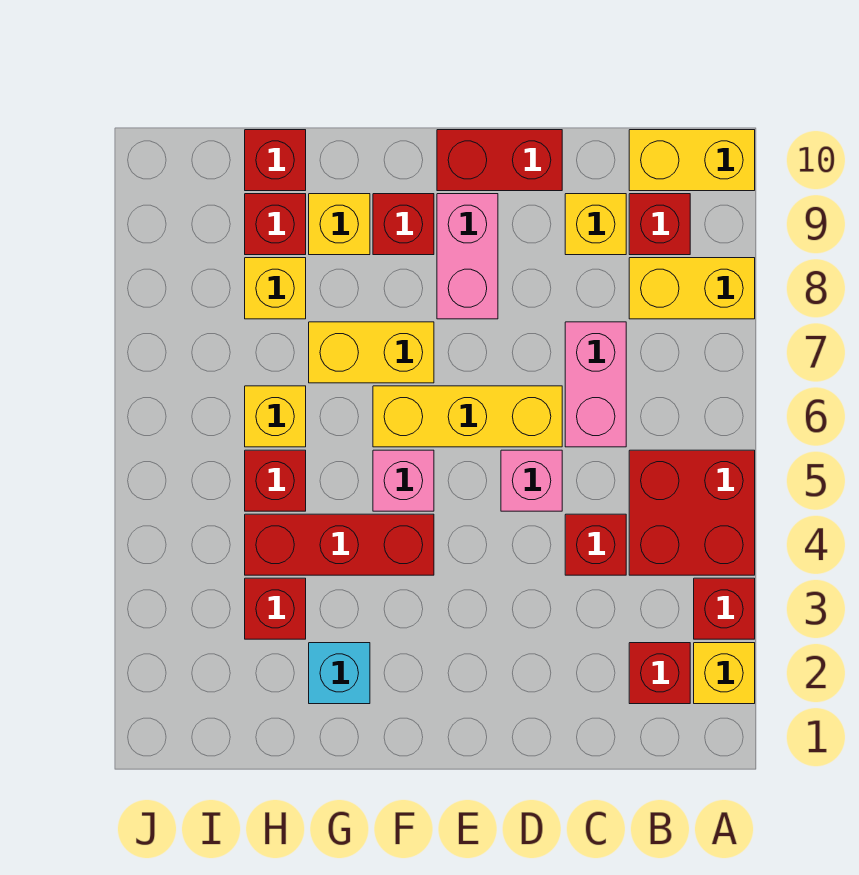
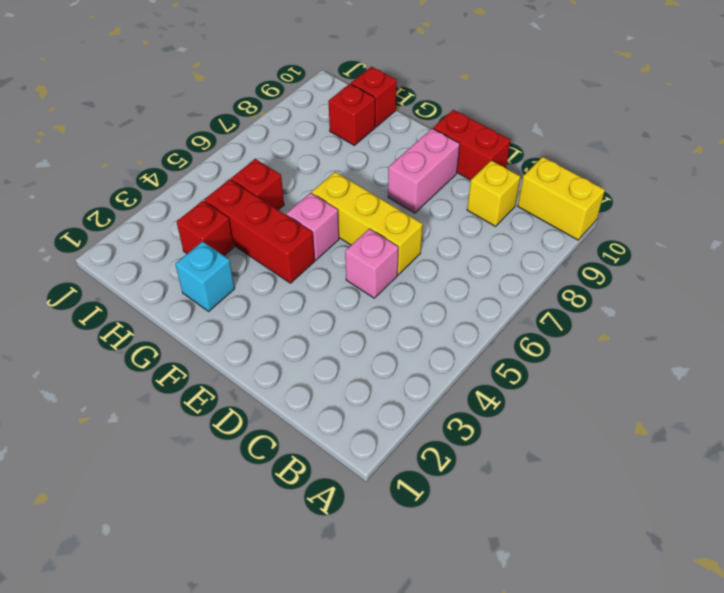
none -> yellow 1x1 brick [694,643,755,704]
none -> red 1x1 brick [694,578,755,639]
none -> red 2x2 brick [629,450,755,575]

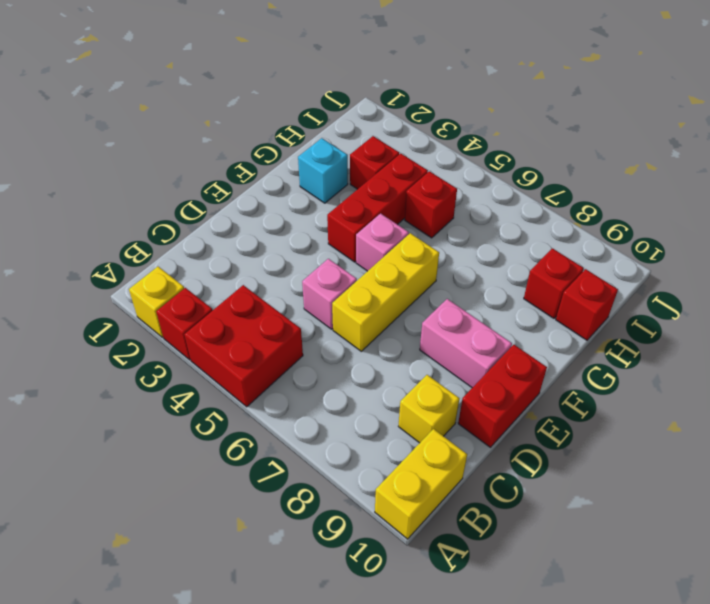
none -> yellow 1x2 brick [629,258,755,319]
none -> red 1x1 brick [629,643,690,704]
none -> red 1x1 brick [629,194,690,255]

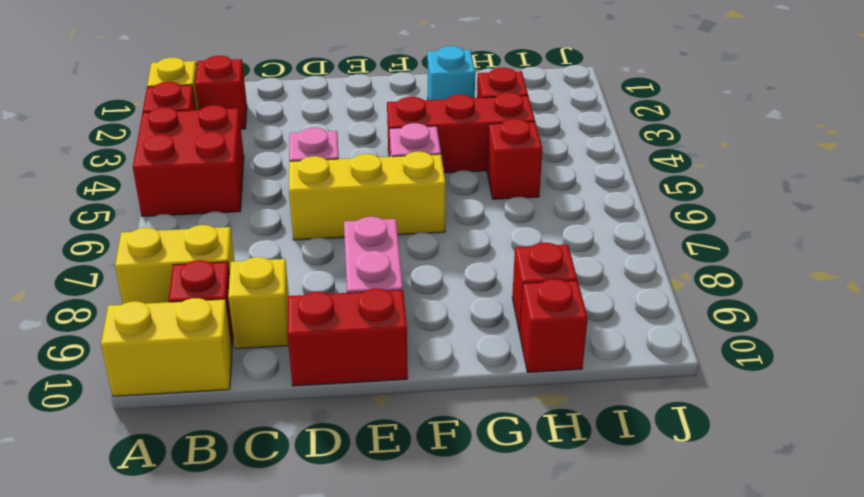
none -> red 1x1 brick [565,514,626,575]
none -> pink 1x2 brick [565,322,626,447]
none -> yellow 1x2 brick [309,322,434,383]

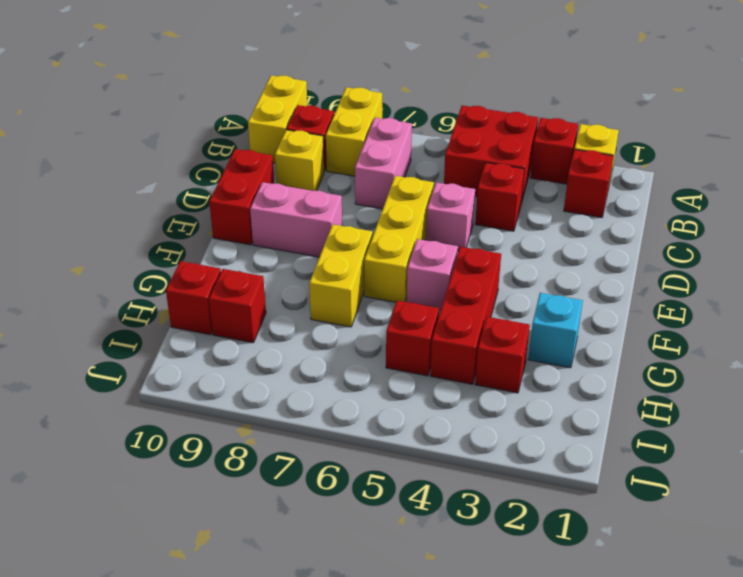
pink 1x2 brick [355,118,412,209] -> pink 1x2 brick turned to [565,322,626,447]
none -> red 1x1 brick [373,194,434,255]
none -> yellow 1x1 brick [309,194,370,255]
none -> yellow 1x1 brick [245,386,306,447]

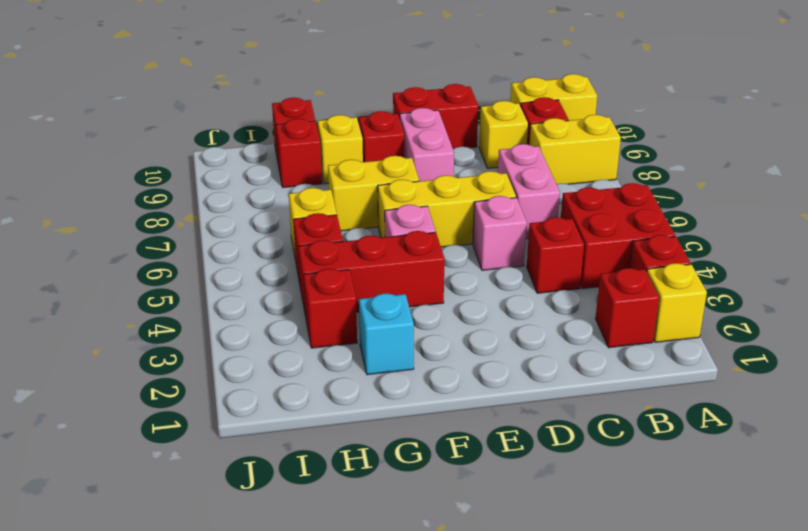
none -> yellow 1x1 brick [245,258,306,319]

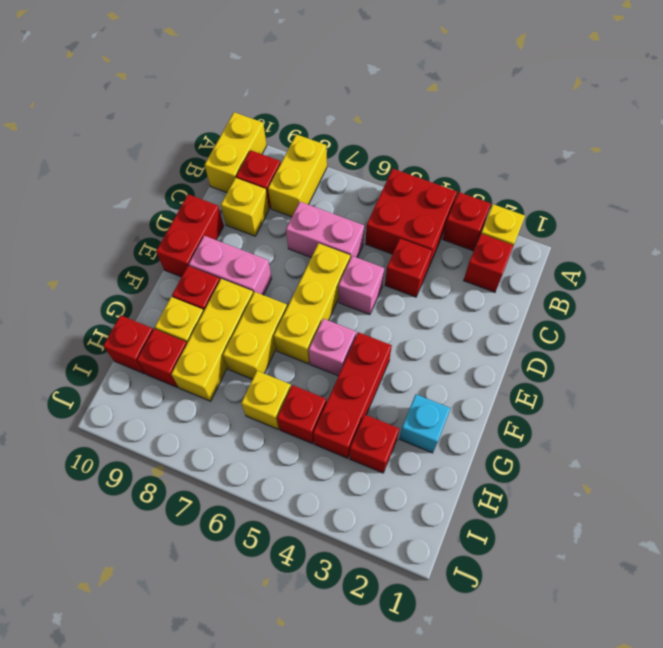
yellow 1x3 brick [171,279,253,401] -> yellow 1x1 brick [245,258,306,319]

